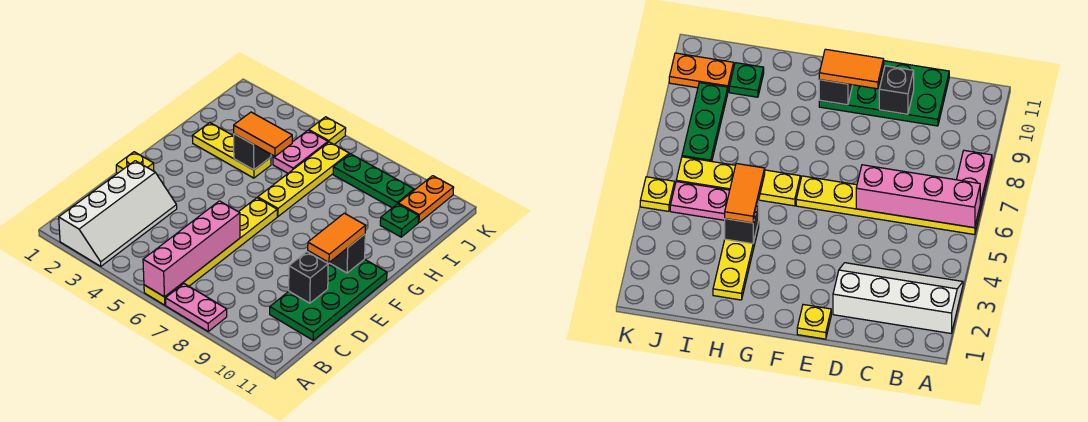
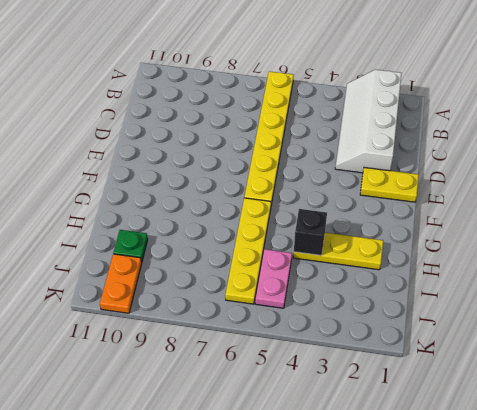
yellow 1x2 plate [360,167,419,202] -> yellow 1x1 plate [116,152,154,173]
none -> pink 1x2 plate [166,284,227,331]
none -> green 2x4 plate [270,259,387,340]
none -> green 1x3 plate [333,154,414,208]

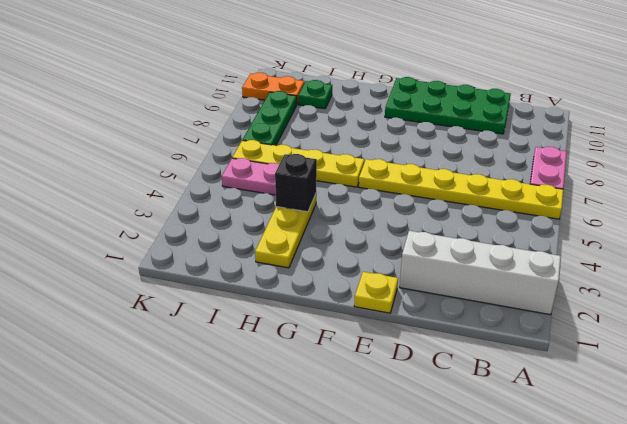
none -> yellow 1x1 plate [309,117,346,145]
none -> pink 1x4 brick [143,201,240,297]
none -> black 1x1 brick [289,252,328,303]

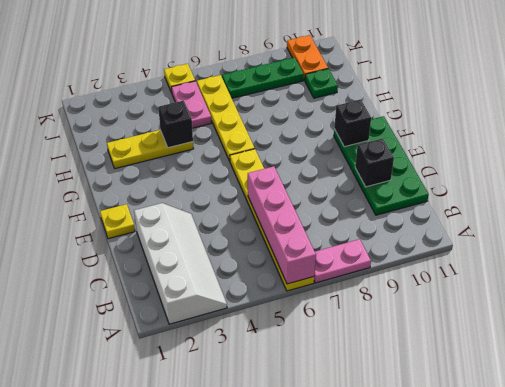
none -> orange 1x2 tile [308,213,366,262]
none -> orange 1x2 tile [234,112,292,156]

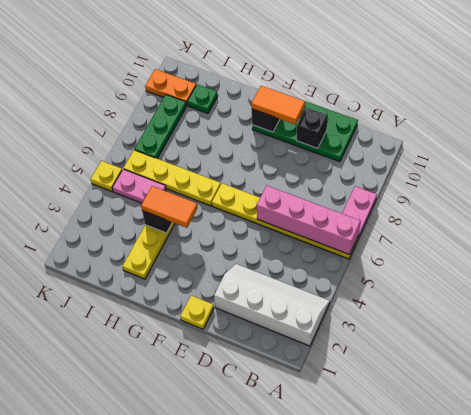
orange 1x2 tile [141,186,198,228] -> orange 1x2 tile turned to [234,112,292,156]

